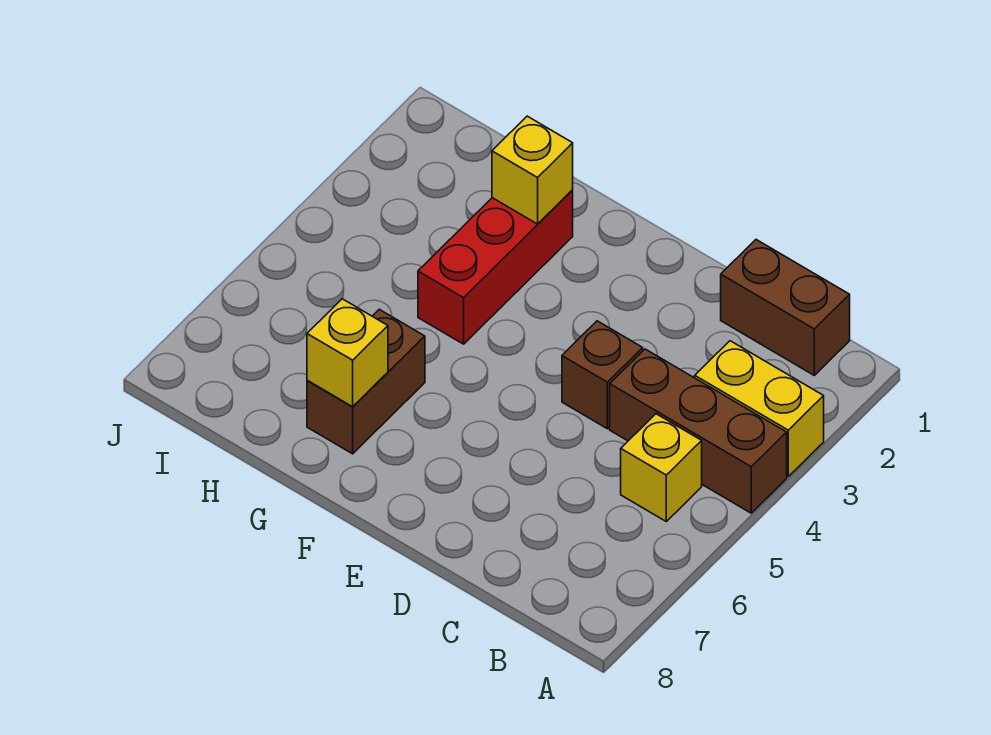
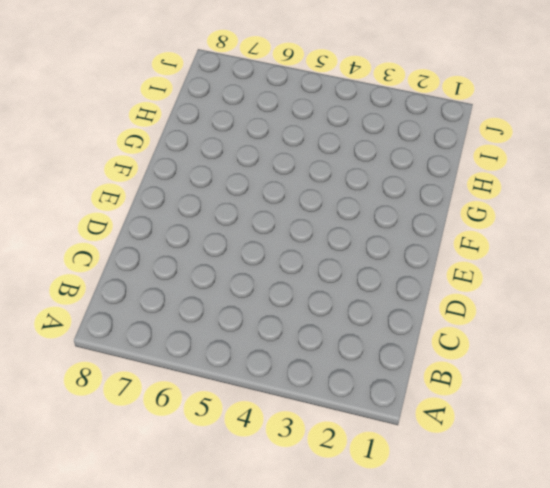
none -> yellow 1x2 brick [695,341,824,476]
none -> brown 1x3 brick [610,349,787,513]

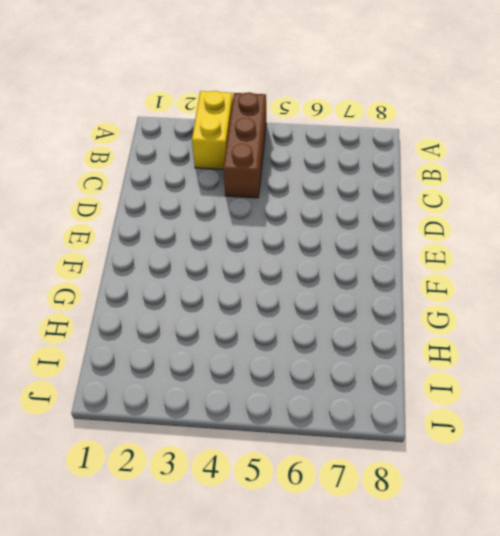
none -> brown 1x2 brick [721,240,850,375]
none -> yellow 1x1 brick [621,414,702,521]

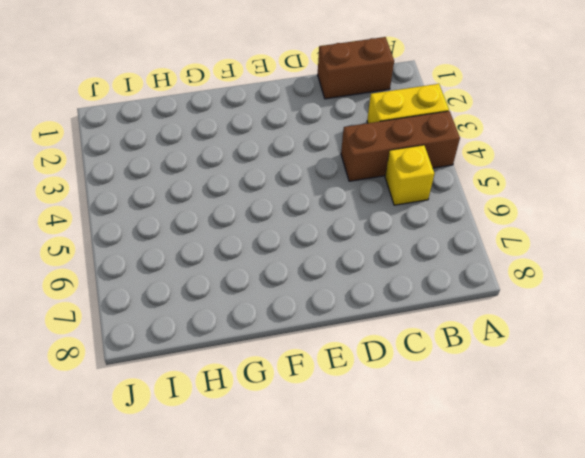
none -> brown 1x1 brick [562,321,643,429]
none -> red 1x3 brick [418,190,573,344]

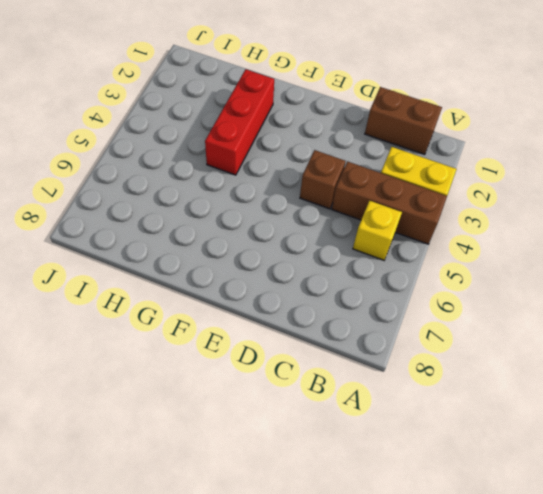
none -> brown 1x2 brick [307,309,425,454]
none -> yellow 1x1 brick [492,116,573,224]

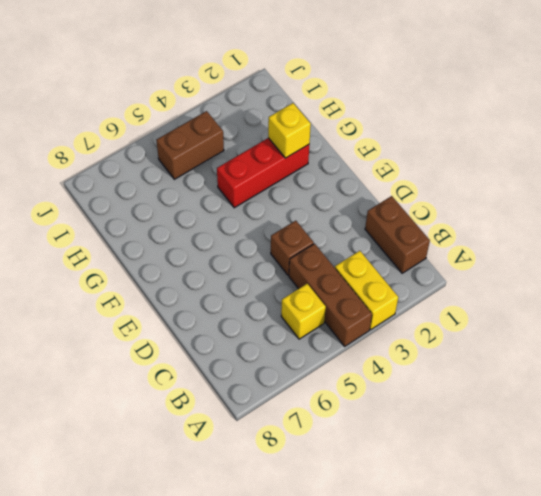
brown 1x2 brick [156,111,224,179] -> brown 1x2 brick moved to [307,309,425,454]
none -> yellow 1x1 brick [307,299,388,407]

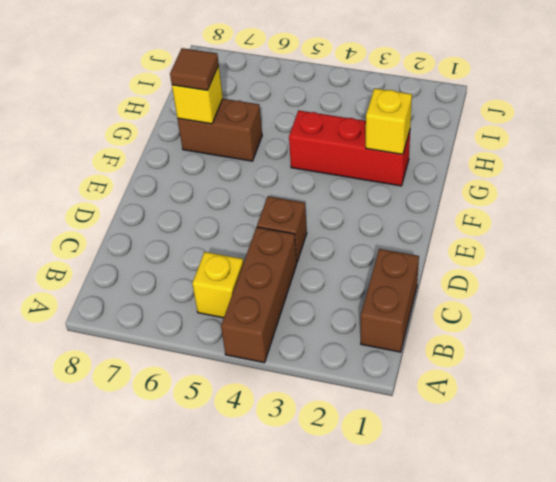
brown 1x1 tile [170,48,219,90] -> none
none -> yellow 1x2 brick [695,341,824,476]

